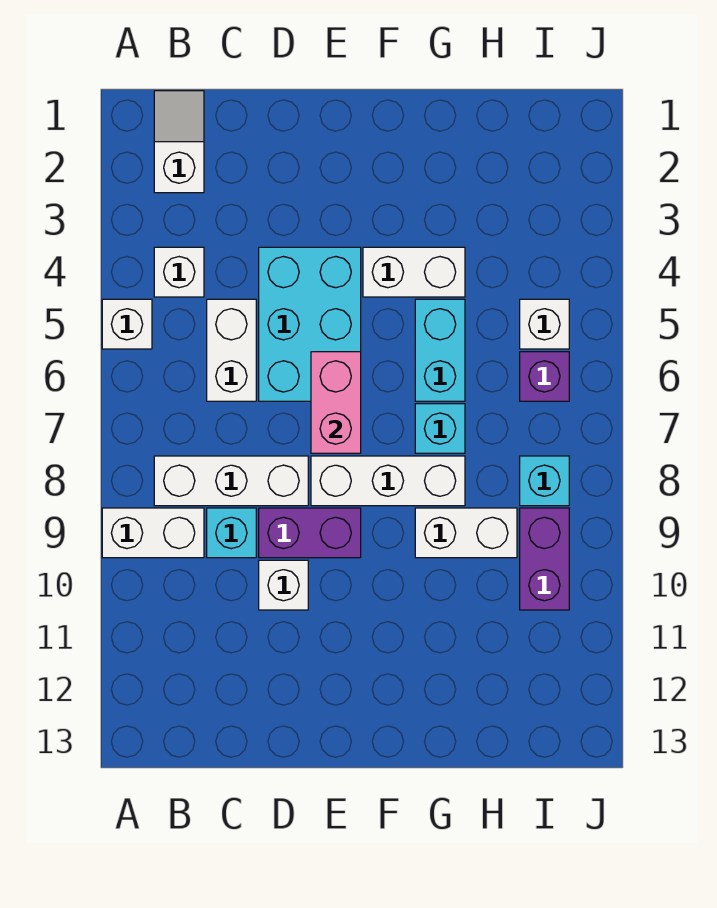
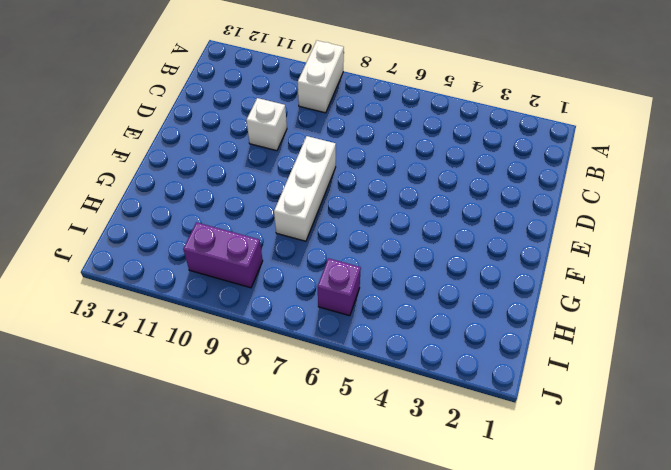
none -> white 1x1 brick [102,299,152,349]
none -> white 1x2 slope [154,91,204,193]
none -> white 1x1 brick [154,247,204,297]

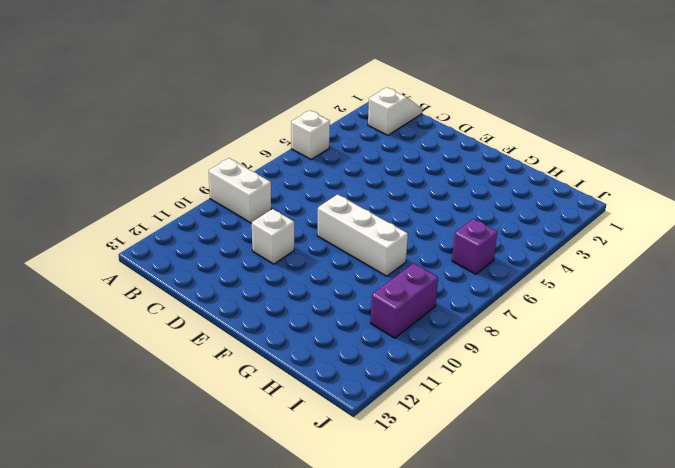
none -> white 1x1 brick [154,247,204,297]
none -> white 1x3 brick [154,456,308,506]
none -> white 1x2 brick [207,299,256,401]

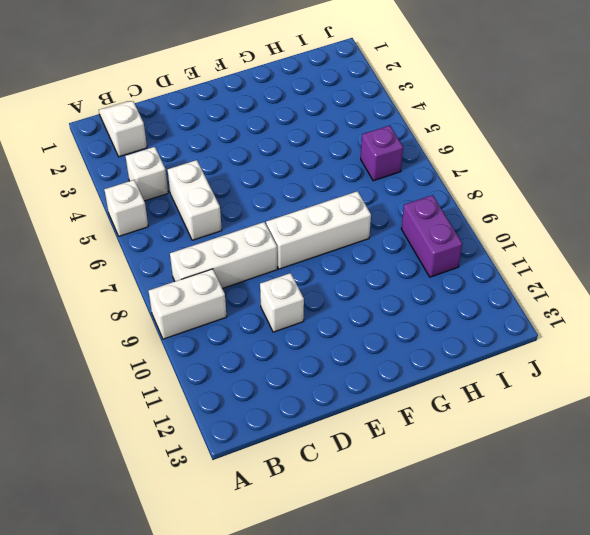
none -> cyan 1x1 brick [207,508,256,558]
none -> cyan 2x3 brick [259,247,361,401]
none -> purple 1x2 brick [259,508,361,558]

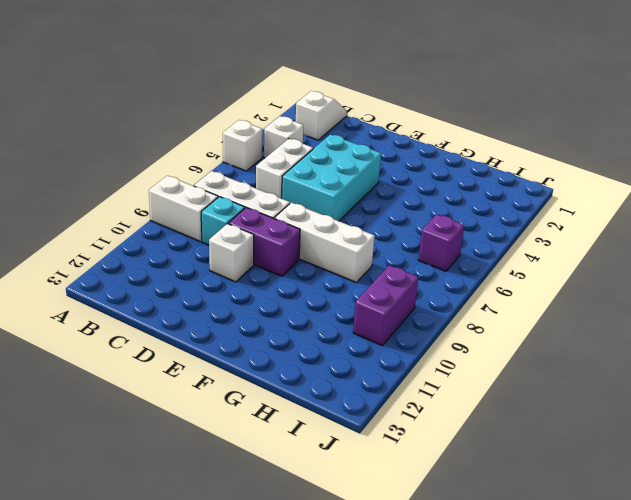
none -> white 1x2 brick [363,247,465,297]
none -> cyan 1x2 brick [415,299,465,401]
none -> cyan 1x1 brick [415,404,465,453]

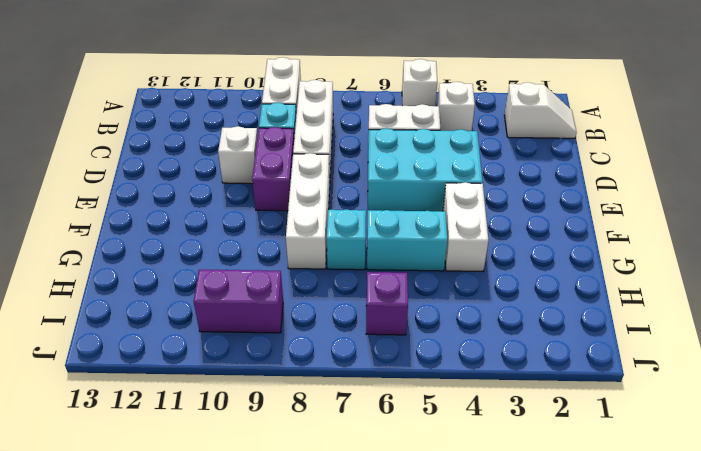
none -> white 1x2 brick [415,508,517,558]
none -> white 1x1 brick [520,299,569,349]
none -> cyan 1x1 brick [520,456,569,506]

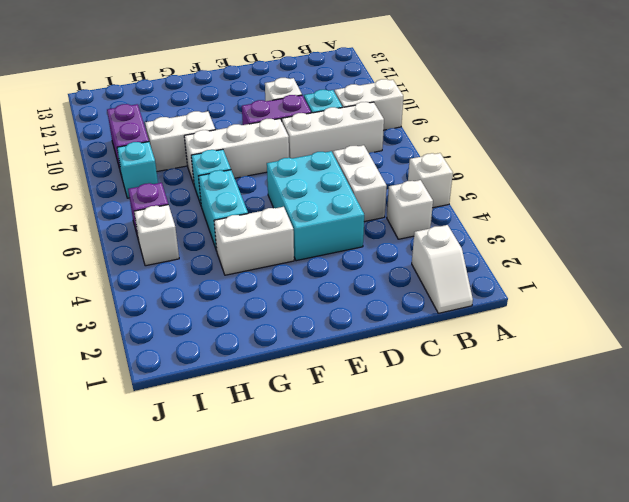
none -> pink 1x2 brick [311,352,361,453]

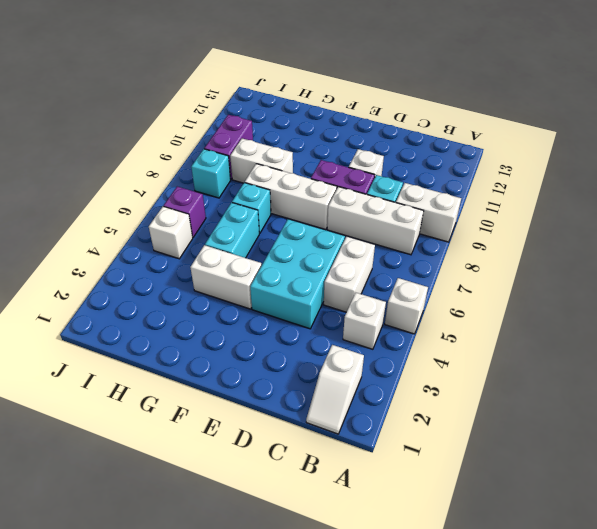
none -> pink 1x2 brick [311,352,361,453]

